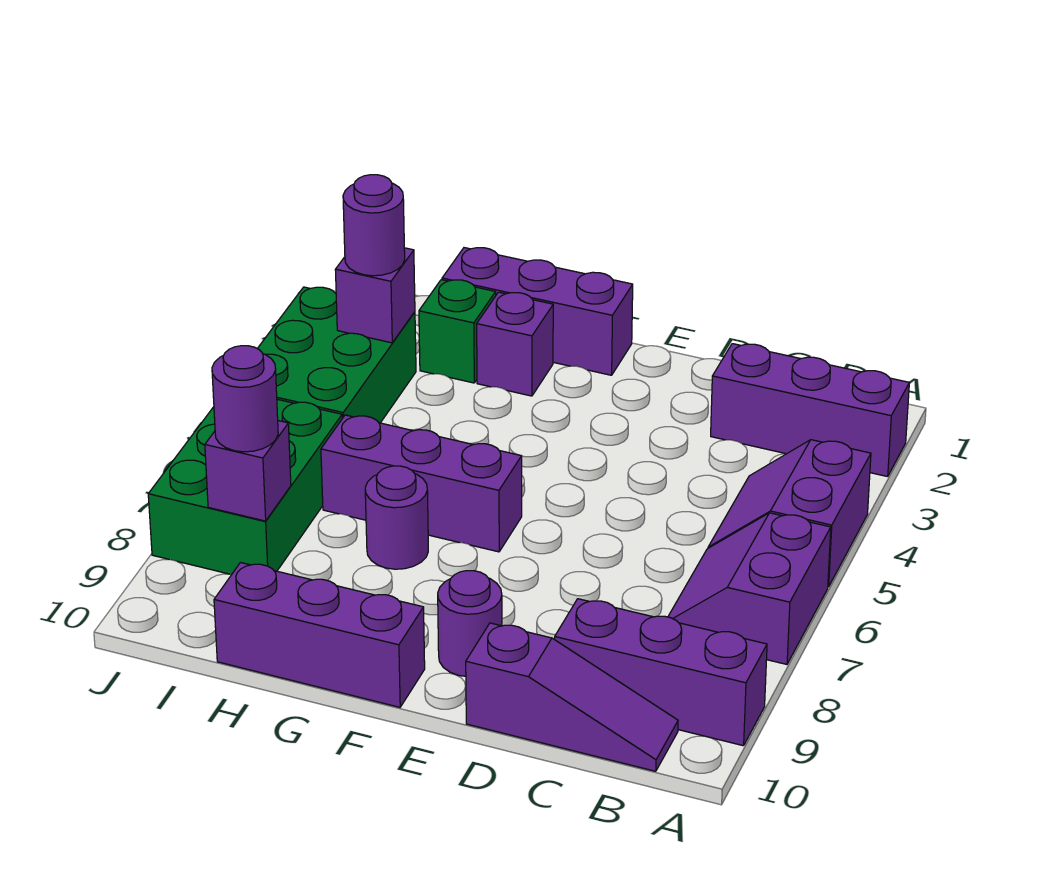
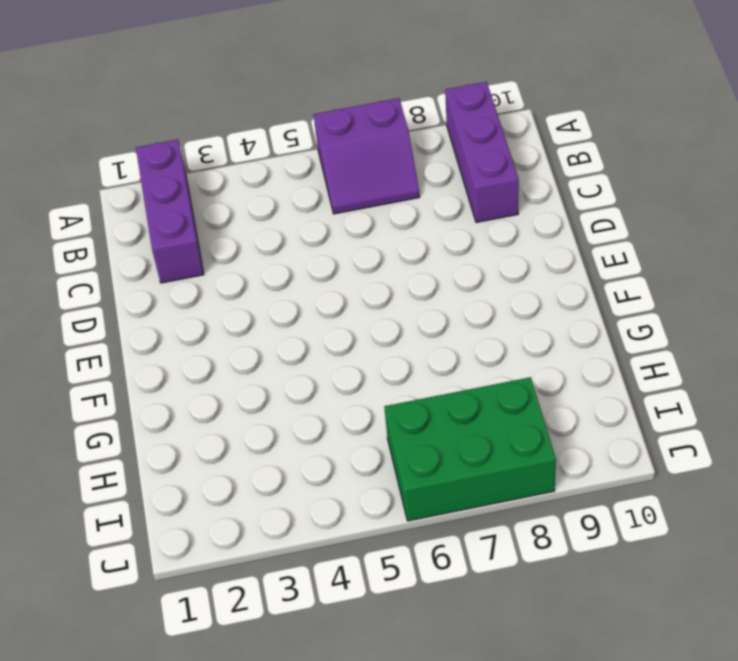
none -> purple 2x2 slope [708,440,871,587]
none -> purple 1x3 slope [466,623,678,771]
none -> purple 1x1 round brick [438,571,502,676]

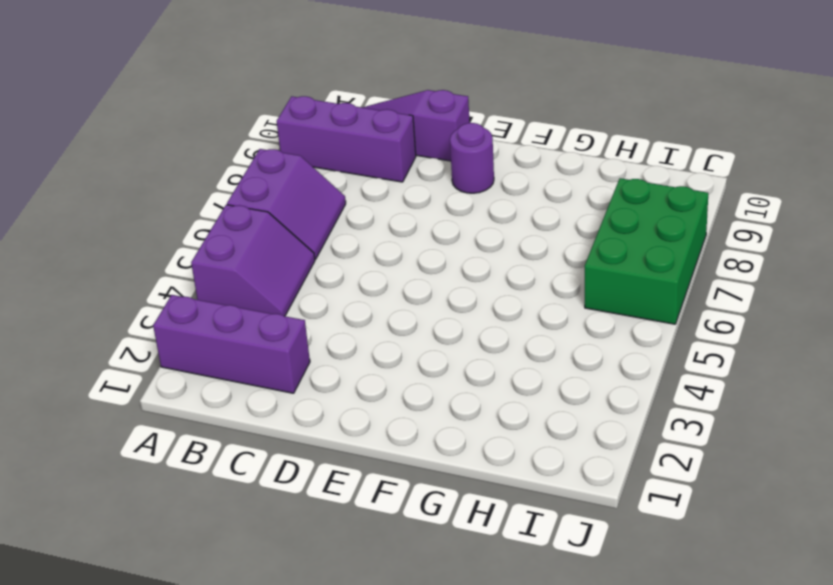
none -> purple 1x3 brick [442,248,633,375]
none -> purple 1x3 brick [321,415,522,552]
none -> purple 1x3 brick [214,563,425,707]

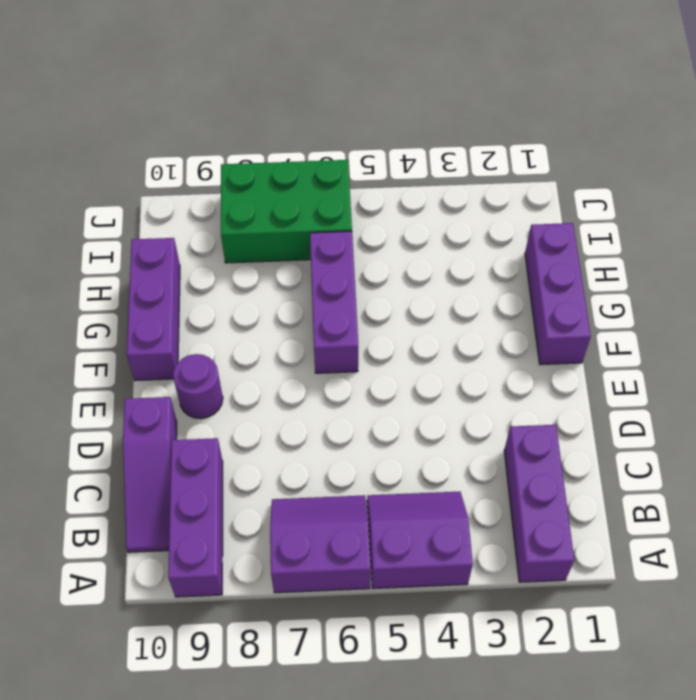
none -> purple 1x1 brick [477,292,553,396]
none -> purple 1x1 round brick [365,466,428,569]
none -> green 1x1 brick [419,280,496,383]

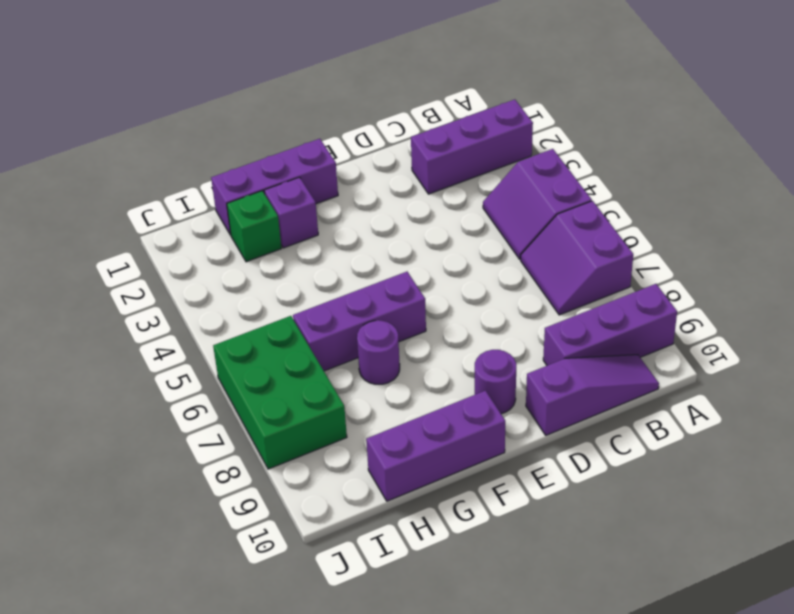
none -> green 2x3 brick [257,287,416,423]
none -> purple 1x1 brick [335,248,415,343]
none -> purple 1x1 brick [205,421,291,521]

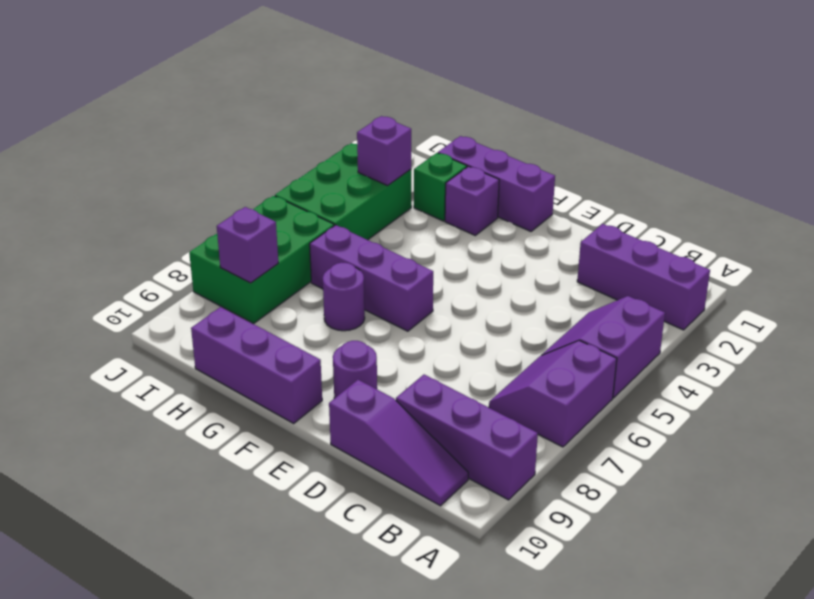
none -> purple 1x1 round brick [343,175,405,276]
none -> purple 1x1 round brick [212,346,278,452]

